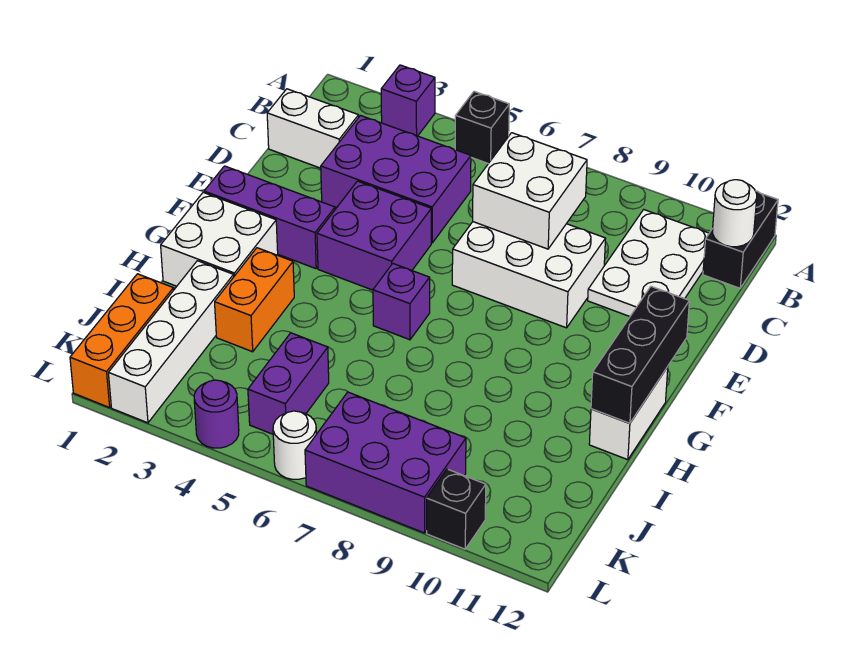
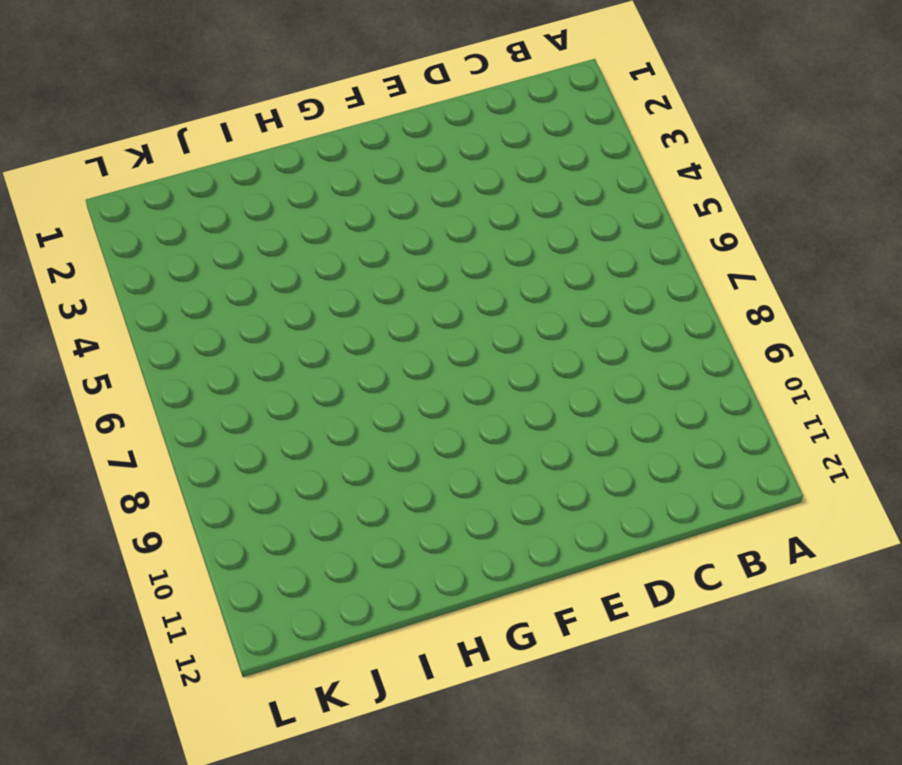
none -> purple 1x1 brick [381,65,435,136]
none -> black 1x1 brick [455,91,509,164]
none -> black 1x2 brick [703,191,778,288]

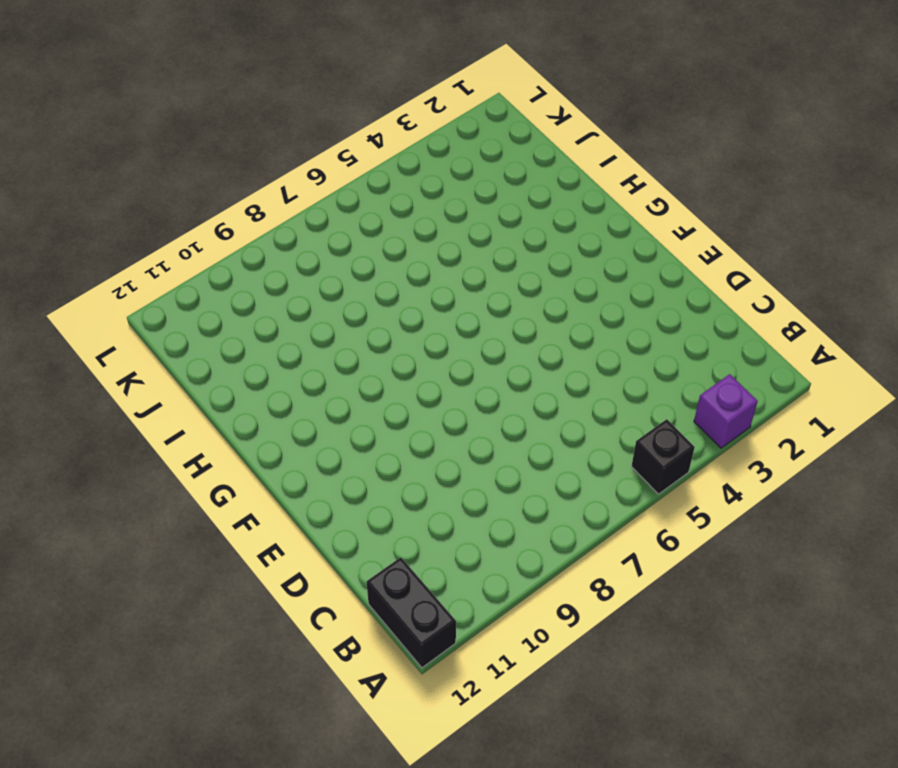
none -> white 2x3 plate [588,210,709,316]
none -> white 1x2 brick [267,89,359,168]
none -> purple 2x3 brick [321,116,471,243]

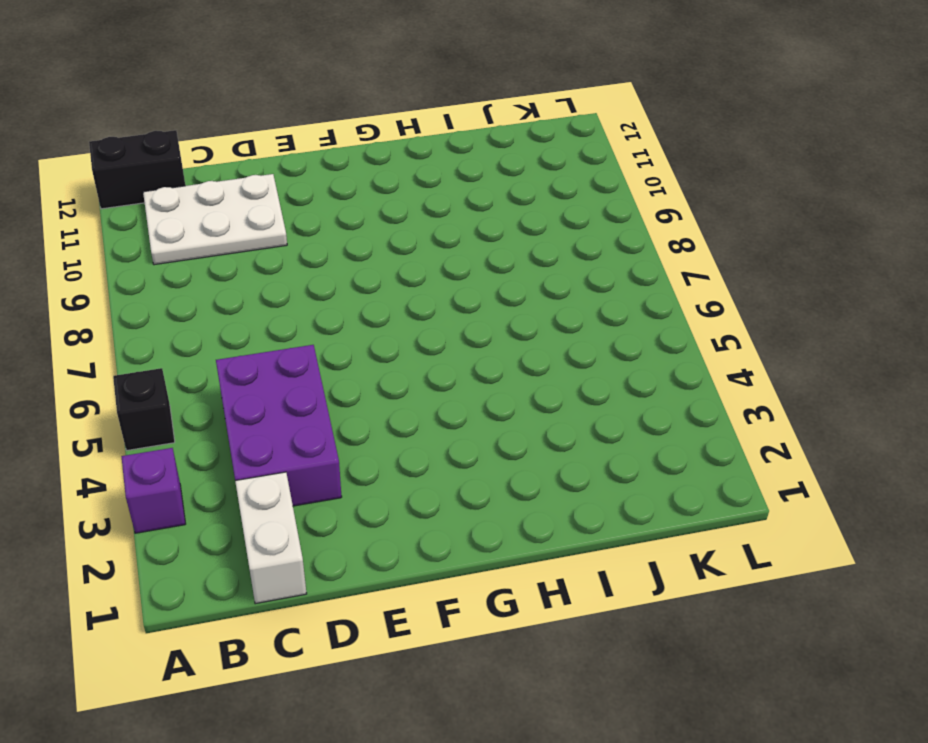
none -> white 2x3 brick [452,222,606,328]
none -> purple 2x2 brick [317,181,431,290]
none -> purple 1x3 brick [204,166,335,269]

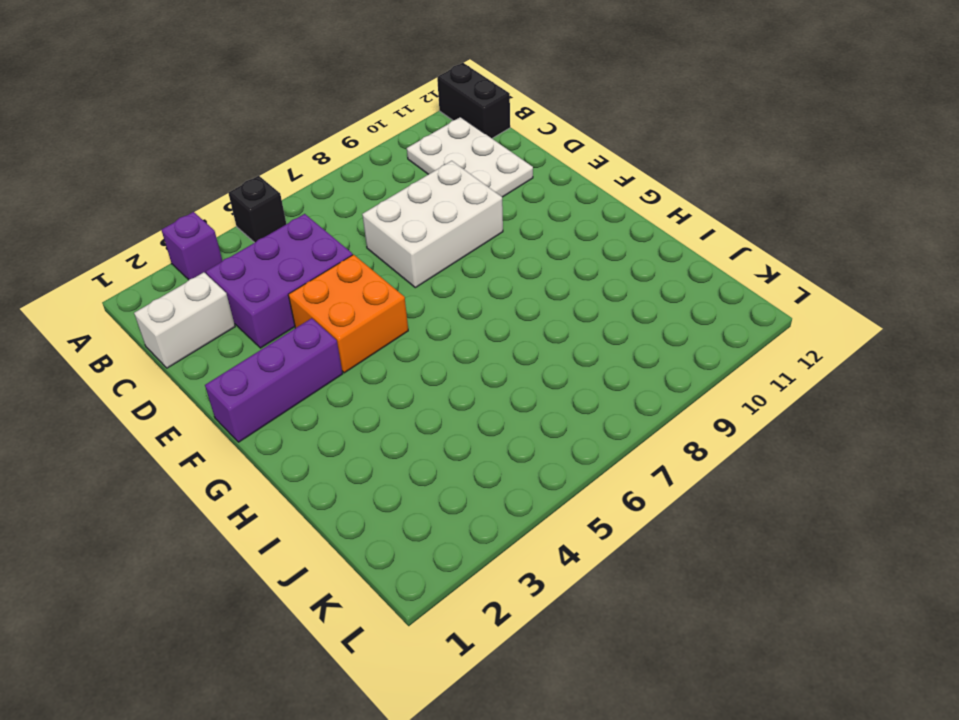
orange 2x2 brick [288,255,408,373] -> purple 2x2 brick [317,181,431,290]
none -> white 2x2 brick [161,192,278,286]
none -> purple 1x1 brick [373,264,430,340]
none -> white 1x2 brick [589,367,668,460]

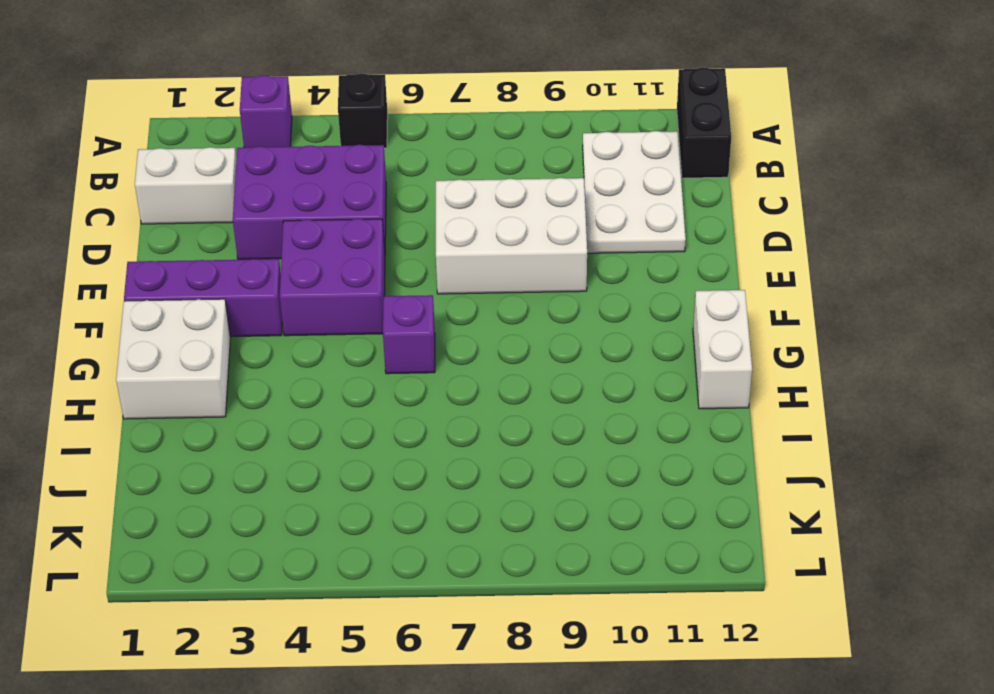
none -> orange 1x2 brick [215,248,294,352]
none -> white 1x4 brick [109,261,234,423]
none -> orange 1x3 brick [70,274,174,408]

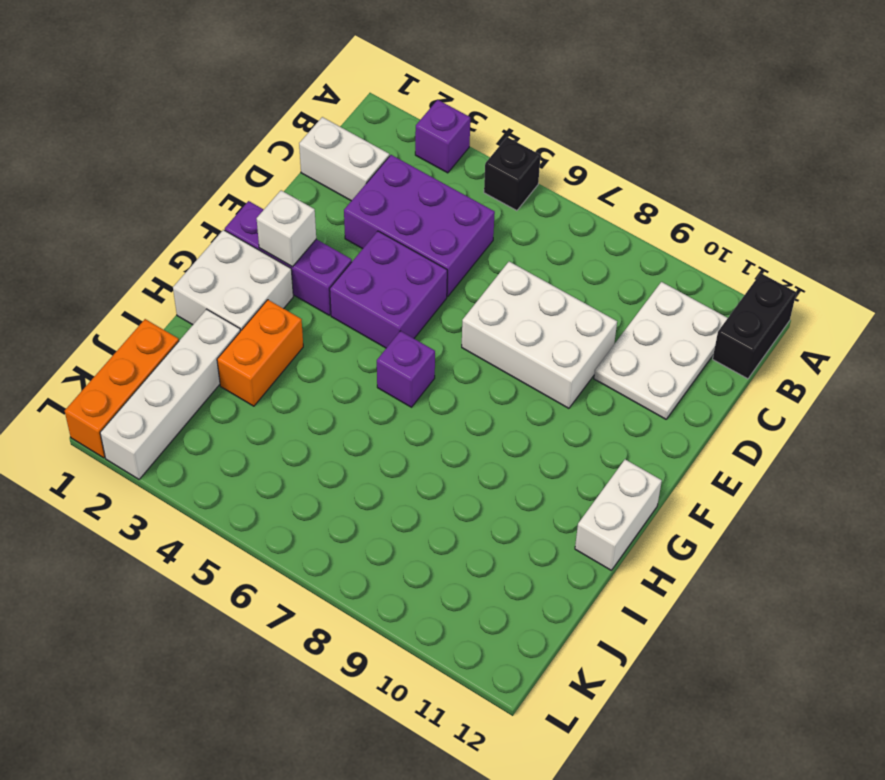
white 1x1 brick [257,190,316,267] -> none
none -> purple 1x2 brick [248,333,329,434]
none -> purple 2x3 brick [305,392,466,533]
none -> purple 1x1 round brick [194,380,239,448]

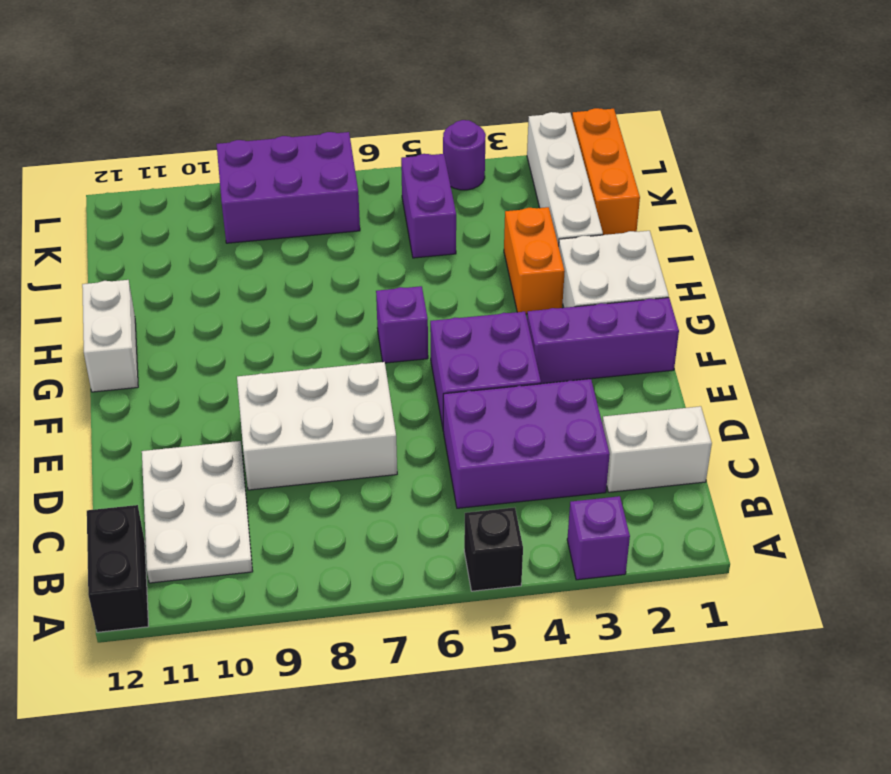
none -> white 1x1 round brick [273,411,316,479]
none -> black 1x1 brick [427,469,486,549]
none -> white 1x1 round brick [713,180,757,247]

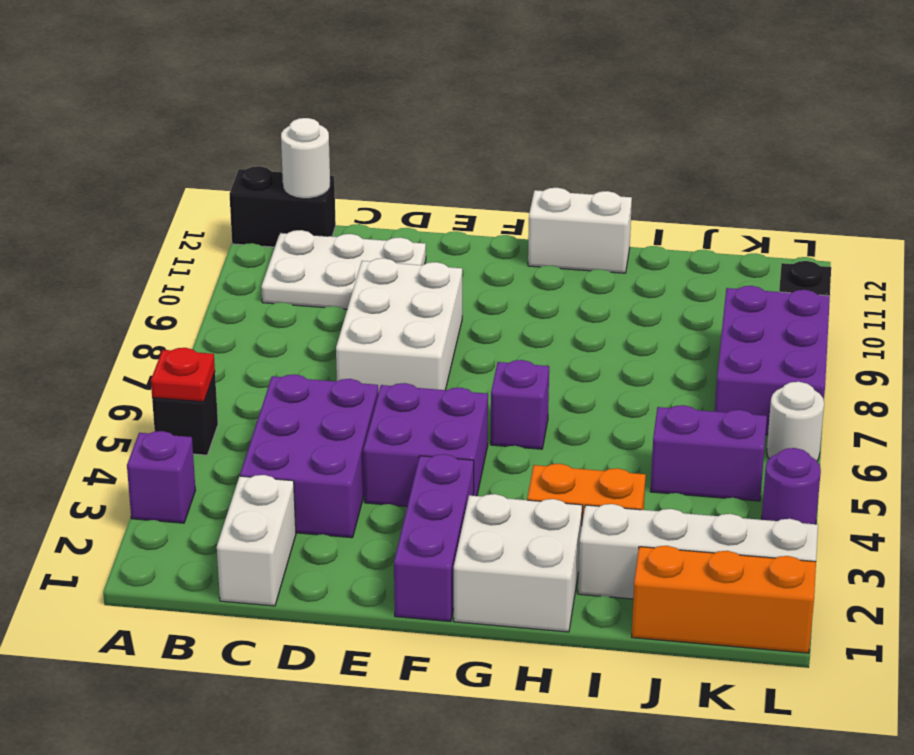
red 1x1 plate [151,348,215,402] -> none
none -> white 2x2 brick [473,133,587,249]
none -> black 1x3 brick [591,286,689,423]

